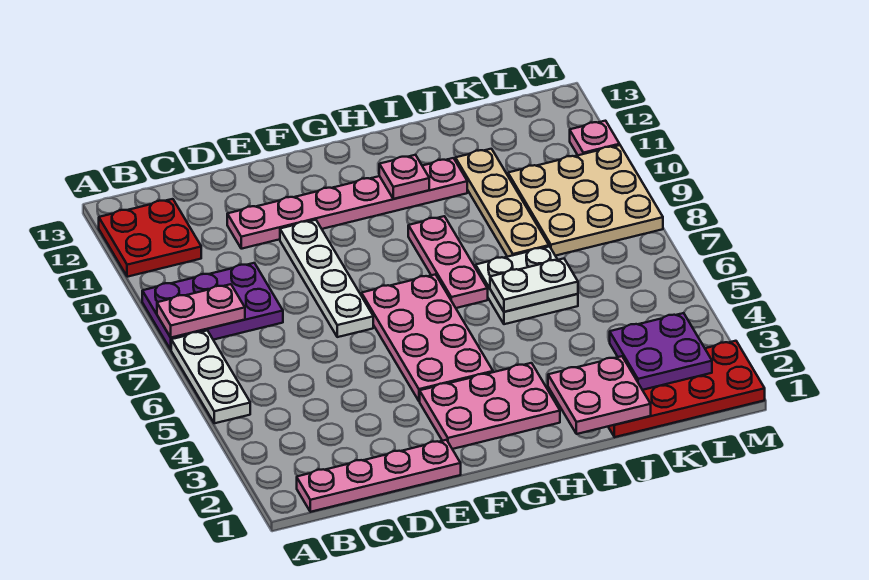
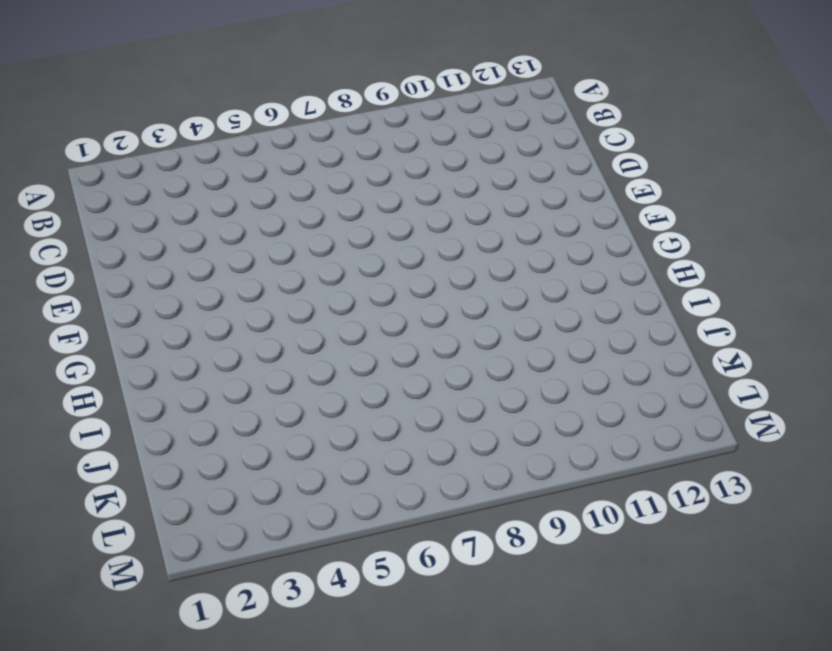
none -> white 1x3 plate [171,330,250,423]
none -> purple 2x3 plate [142,263,283,350]
none -> red 2x2 plate [99,199,201,277]

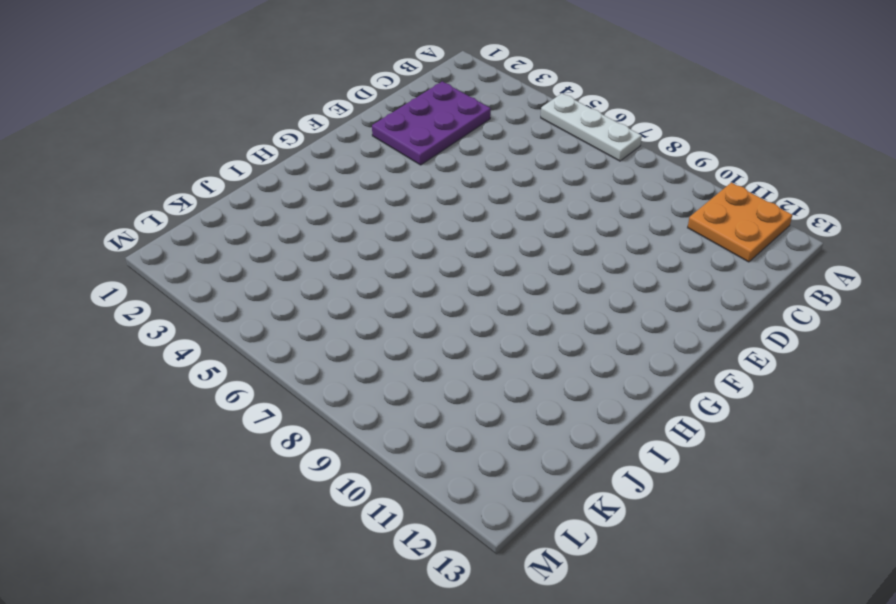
orange 2x2 plate [688,183,792,262] -> red 2x2 plate [99,199,201,277]
purple 2x3 plate [372,81,491,165] -> purple 2x3 plate moved to [142,263,283,350]
none -> pink 1x4 plate [297,440,461,512]
none -> pink 1x6 plate [227,158,467,249]
none -> white 1x4 plate [280,220,373,337]

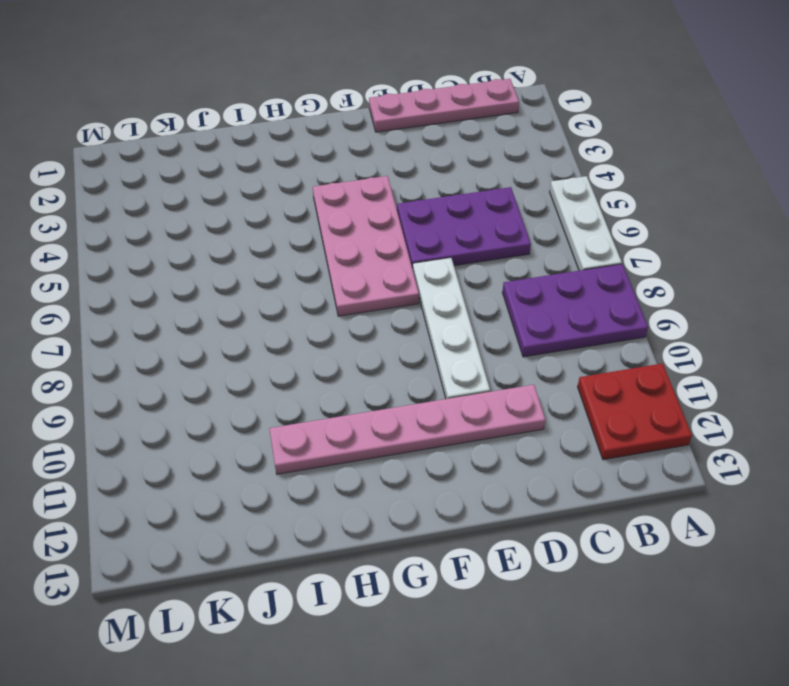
purple 2x3 plate [397,187,531,269] -> none
none -> pink 2x3 plate [420,363,560,449]
none -> pink 1x3 plate [408,216,488,308]
none -> white 2x2 plate [476,247,578,324]

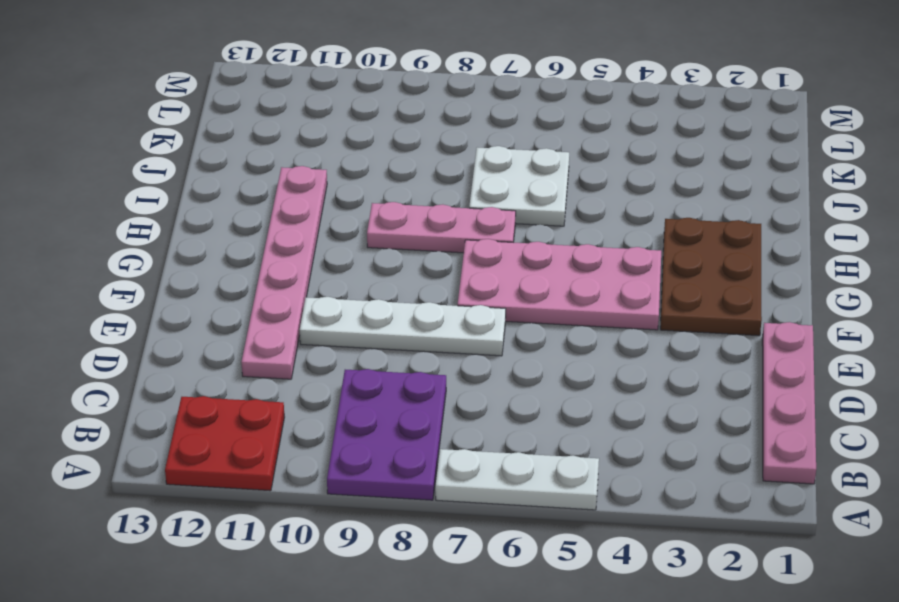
brown 2x3 plate [660,218,762,336] -> pink 2x3 plate [420,363,560,449]
none -> red 2x4 plate [608,341,765,437]
none -> tan 1x4 plate [455,149,549,257]
none -> tan 3x3 plate [508,145,663,256]

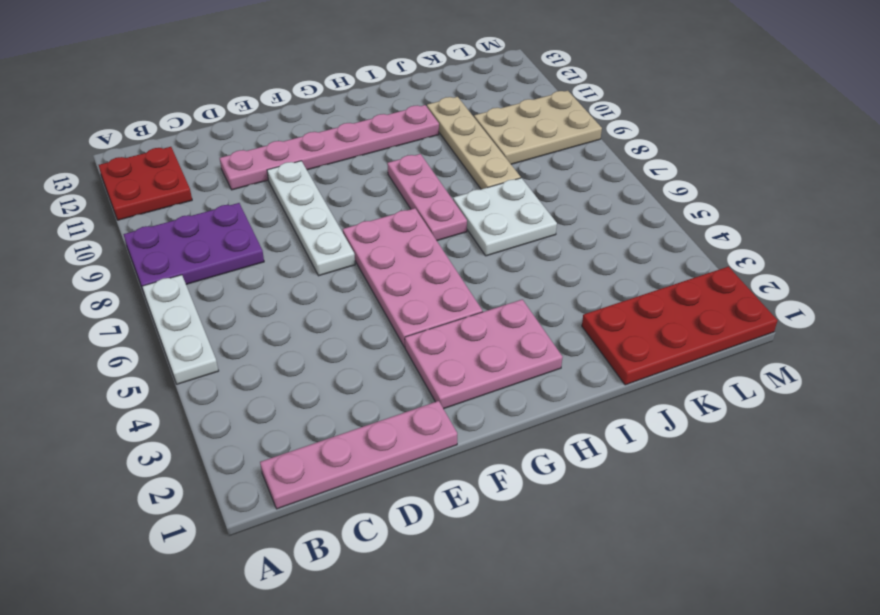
tan 2x3 plate [474,91,602,164] -> tan 3x3 plate [508,145,663,256]
none -> pink 1x1 plate [570,121,620,155]
none -> pink 1x2 plate [157,284,245,338]
none -> pink 1x1 plate [379,155,429,199]

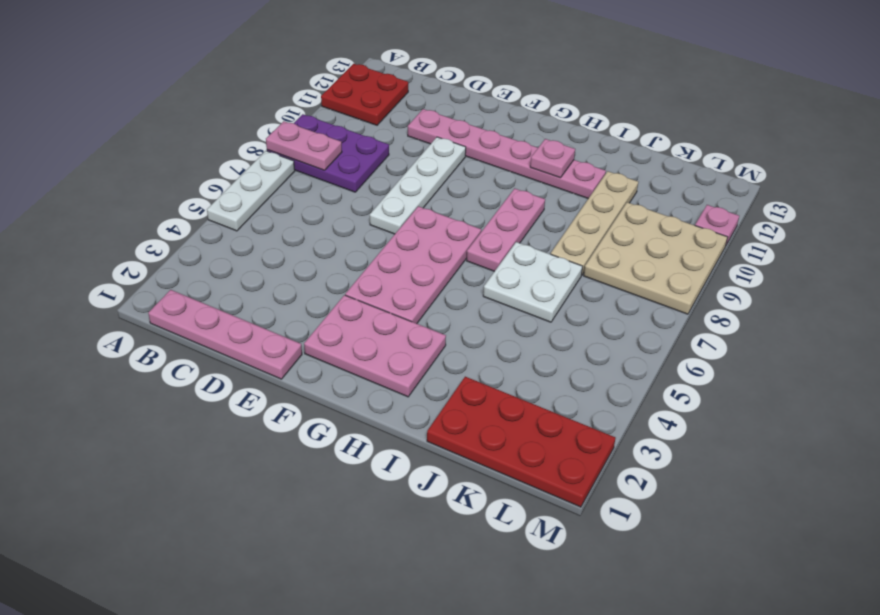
none -> pink 2x2 plate [548,356,651,434]
none -> white 1x2 plate [490,259,578,312]
none -> purple 2x2 plate [610,313,712,390]

